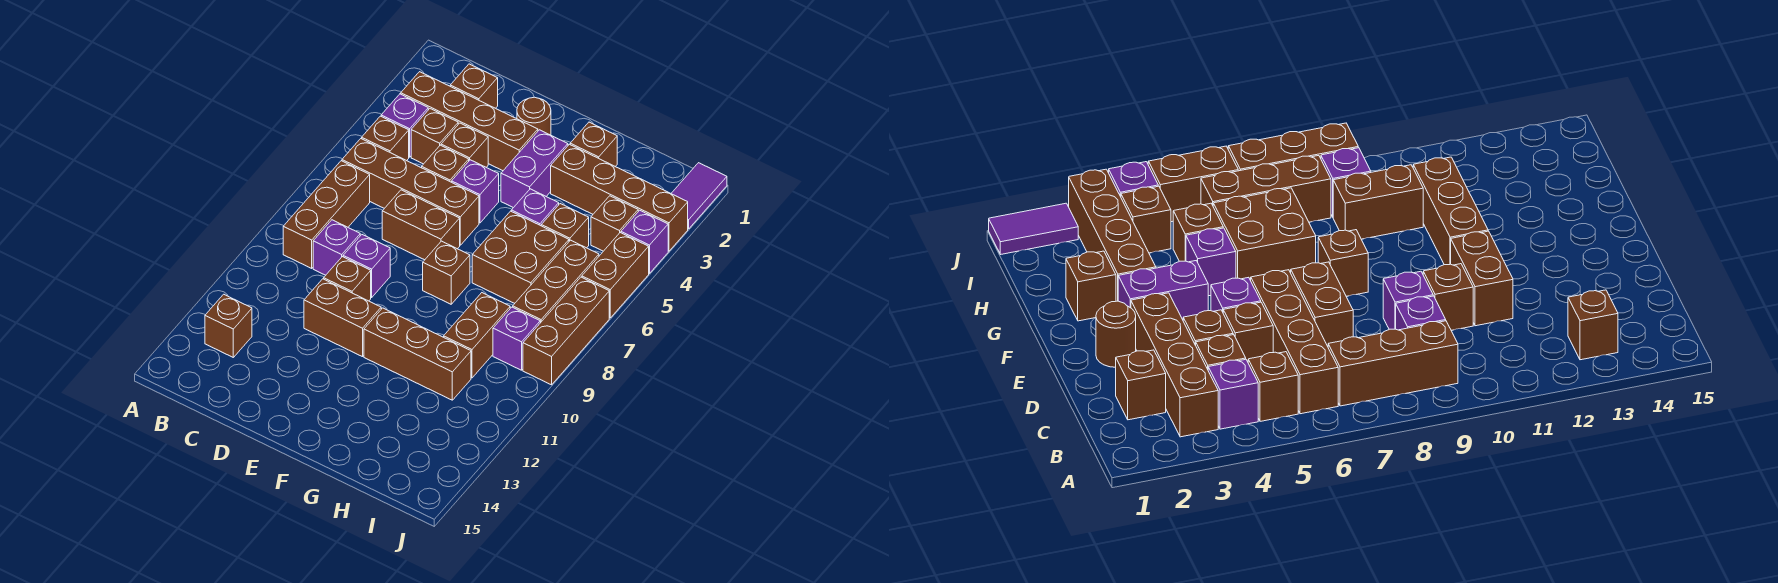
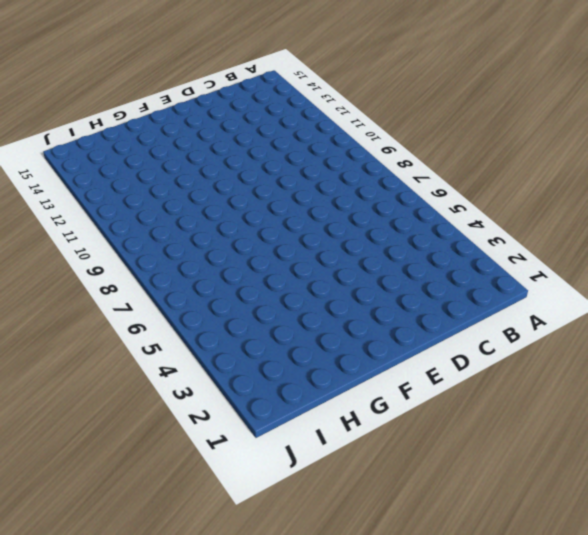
none -> brown 1x4 brick [401,72,538,171]
none -> purple 1x1 brick [381,94,428,157]
none -> brown 1x1 brick [362,116,409,161]
none -> brown 1x4 brick [342,139,479,245]

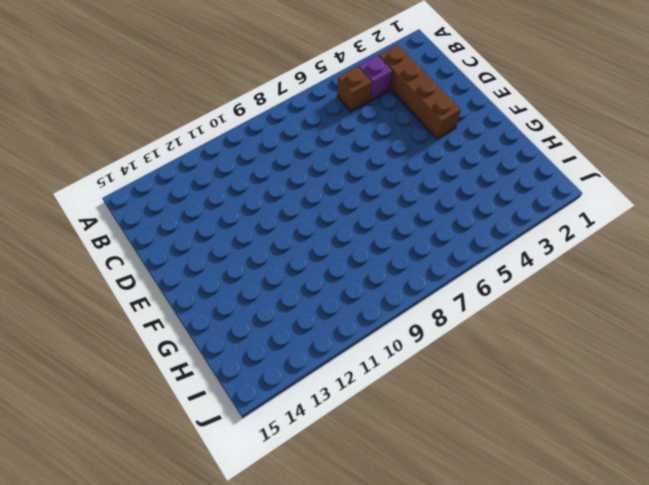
none -> brown 1x4 brick [342,139,479,245]
none -> brown 1x3 brick [283,161,370,268]
none -> brown 1x1 brick [205,294,252,357]
none -> brown 1x1 brick [450,64,498,108]

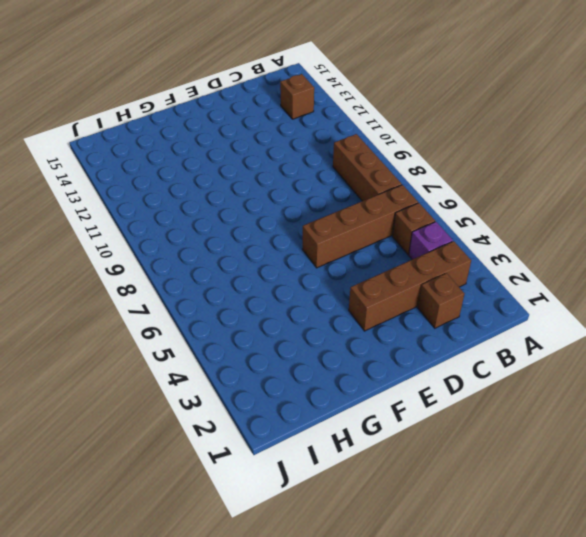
none -> brown 1x1 brick [411,109,458,164]
none -> purple 1x1 brick [313,220,360,275]
none -> brown 1x1 brick [441,123,488,167]
none -> brown 1x1 brick [422,145,469,182]

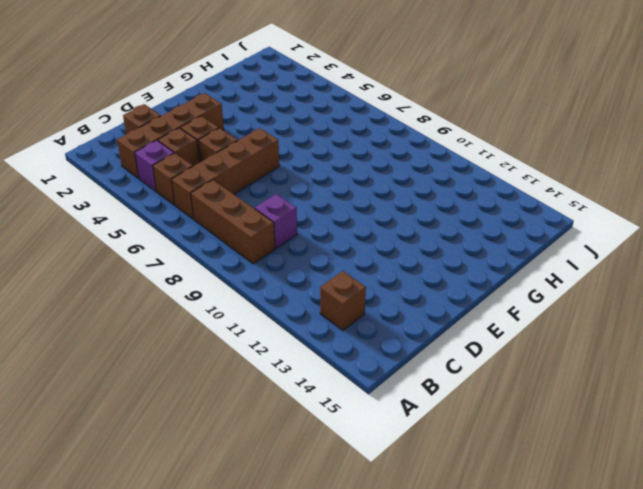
none -> brown 1x2 brick [382,190,460,260]
none -> purple 1x1 brick [343,235,390,297]
none -> brown 1x1 brick [324,257,371,301]
none -> brown 1x2 brick [304,279,381,357]

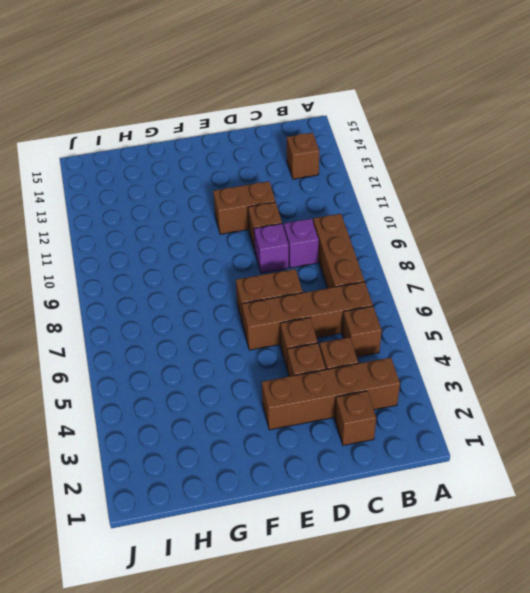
none -> purple 1x1 brick [381,94,428,157]
none -> brown 1x1 round brick [517,97,551,135]
none -> purple 1x1 brick [452,160,499,223]
none -> purple 1x2 brick [501,130,568,208]

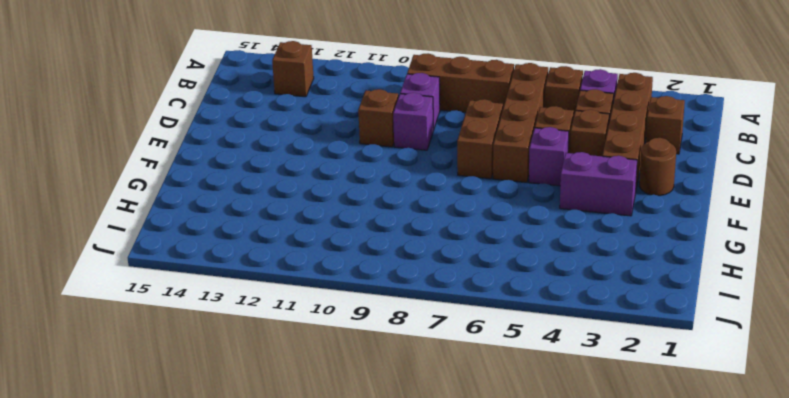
none -> brown 1x2 brick [304,279,381,357]
none -> brown 1x1 brick [423,241,470,304]
none -> brown 1x3 brick [364,308,471,400]
none -> brown 1x1 brick [570,122,617,167]

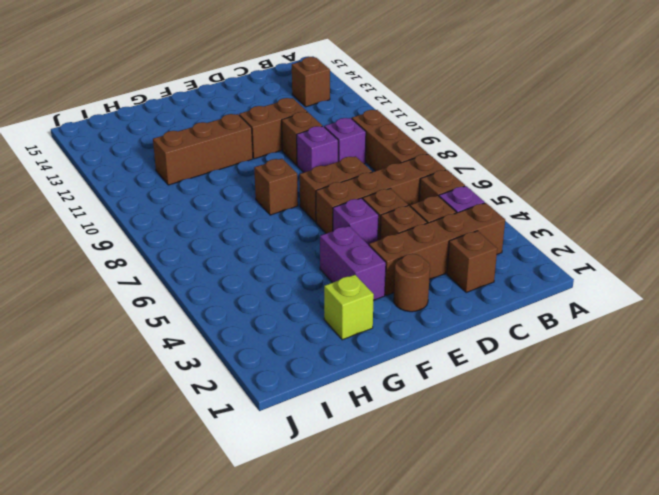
lime 1x1 brick [324,275,374,340] -> brown 1x1 brick [570,122,617,167]
none -> brown 1x4 brick [551,144,688,251]
none -> purple 1x1 brick [511,189,559,226]
none -> brown 2x2 brick [472,211,569,303]
none -> brown 1x1 brick [541,204,589,248]

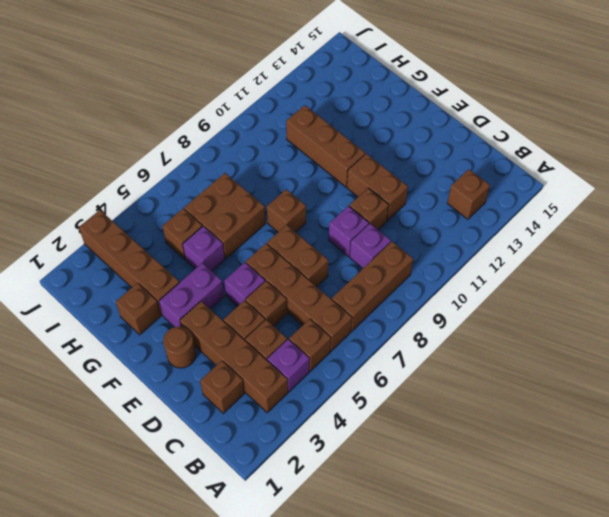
none -> brown 1x2 brick [444,293,510,378]
none -> brown 1x1 brick [591,196,638,251]
none -> brown 1x3 brick [513,240,599,323]
none -> purple 1x1 brick [493,307,540,370]

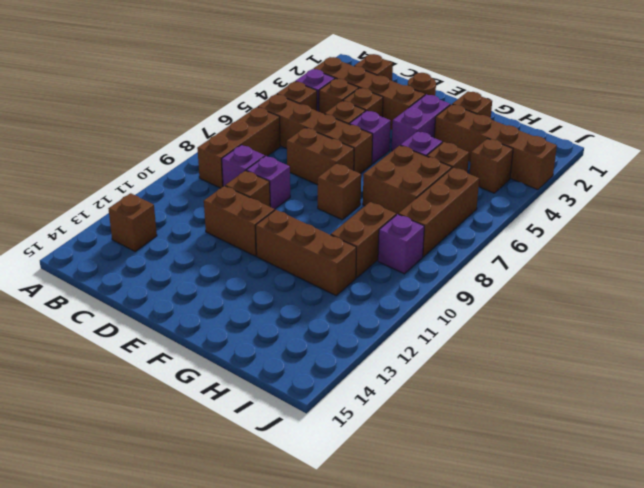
none -> purple 1x2 tile [671,163,727,229]
none -> purple 1x1 brick [621,210,668,274]
none -> brown 1x2 brick [582,233,649,318]
none -> brown 1x3 brick [523,277,609,385]

